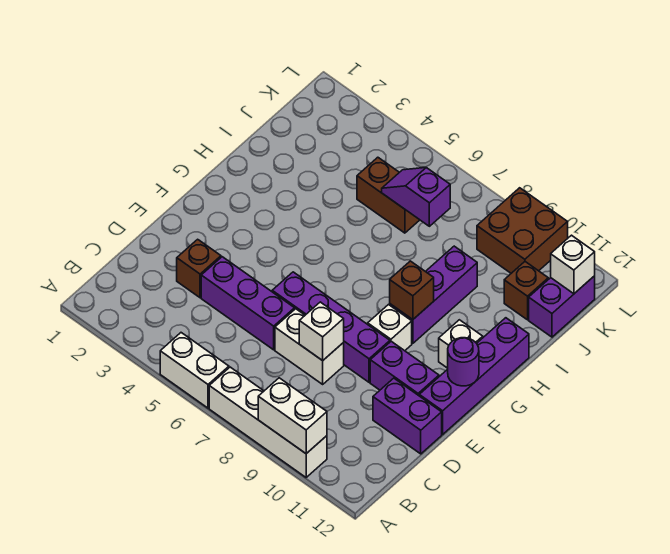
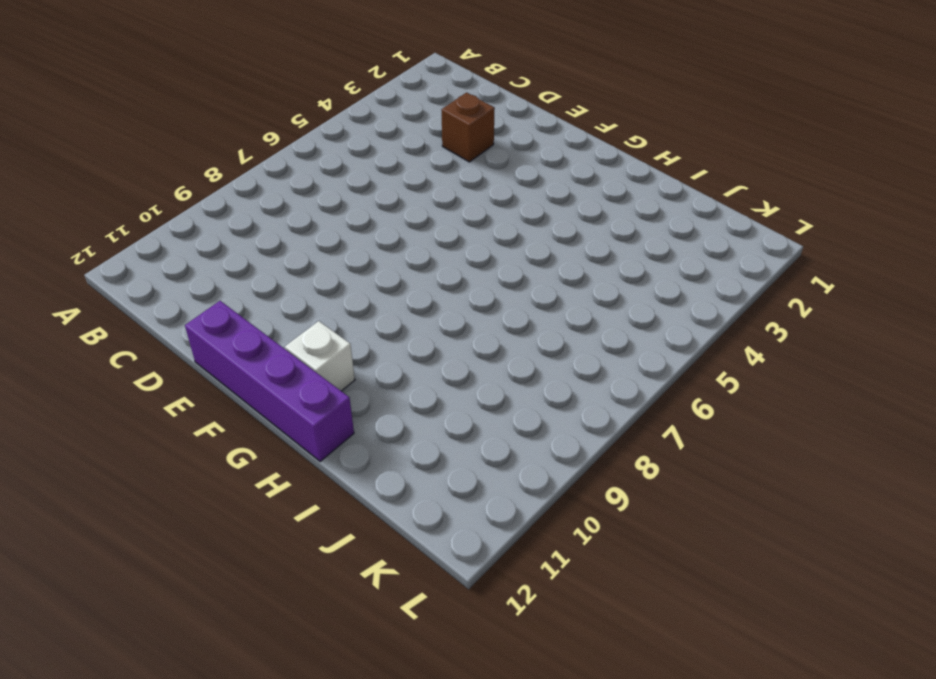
none -> white 1x2 brick [160,333,229,408]
none -> white 1x4 brick [209,367,327,477]
none -> purple 1x3 brick [201,257,295,350]

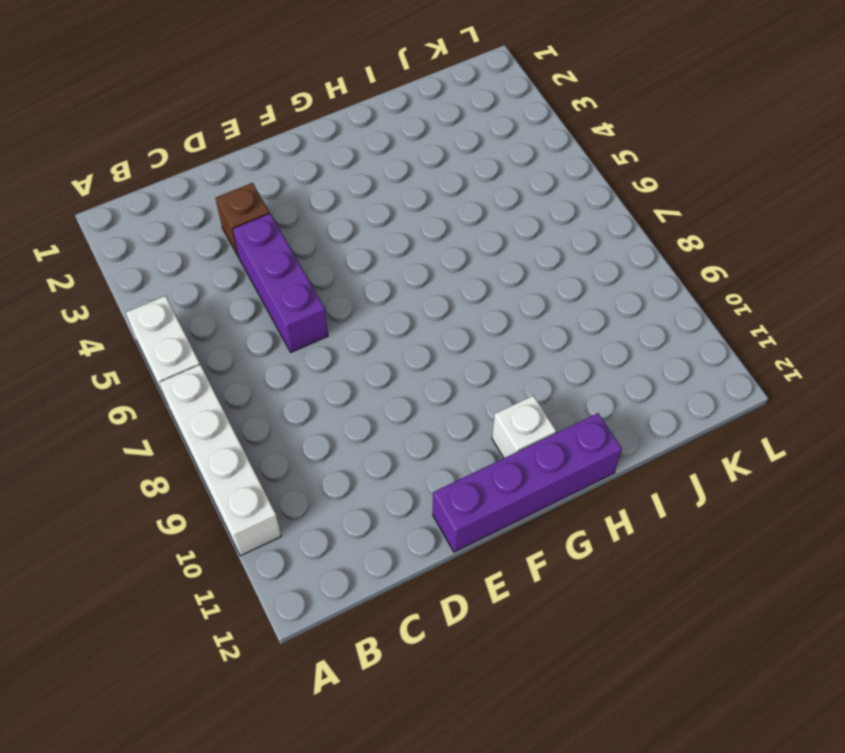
none -> white 1x2 brick [275,309,344,384]
none -> purple 1x2 brick [373,378,442,454]
none -> purple 1x4 brick [272,272,390,382]

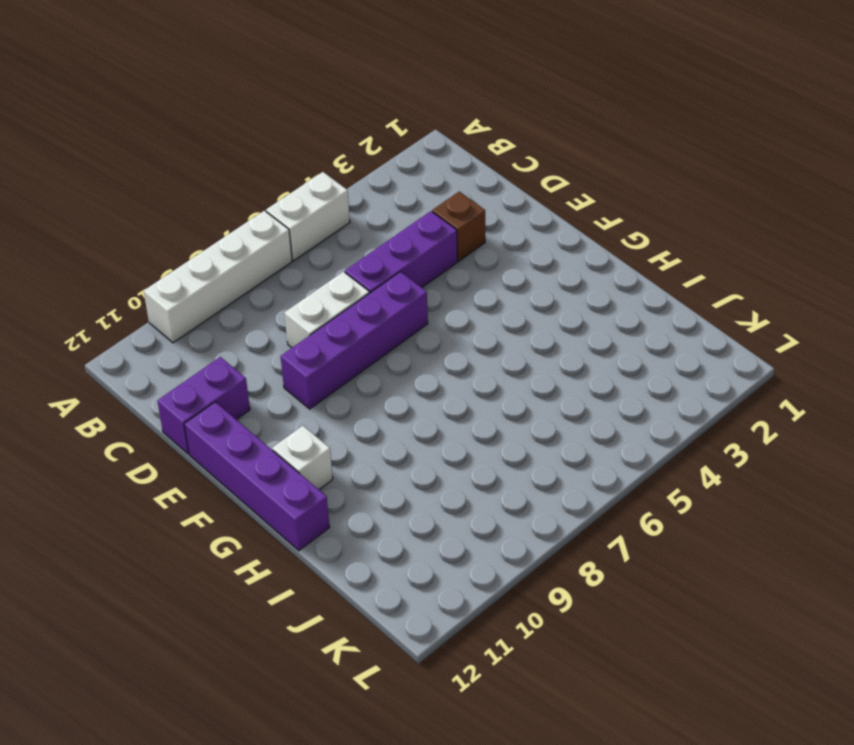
none -> purple 1x2 brick [370,341,439,396]
none -> white 1x1 brick [368,305,412,351]
none -> purple 1x3 brick [390,246,477,343]

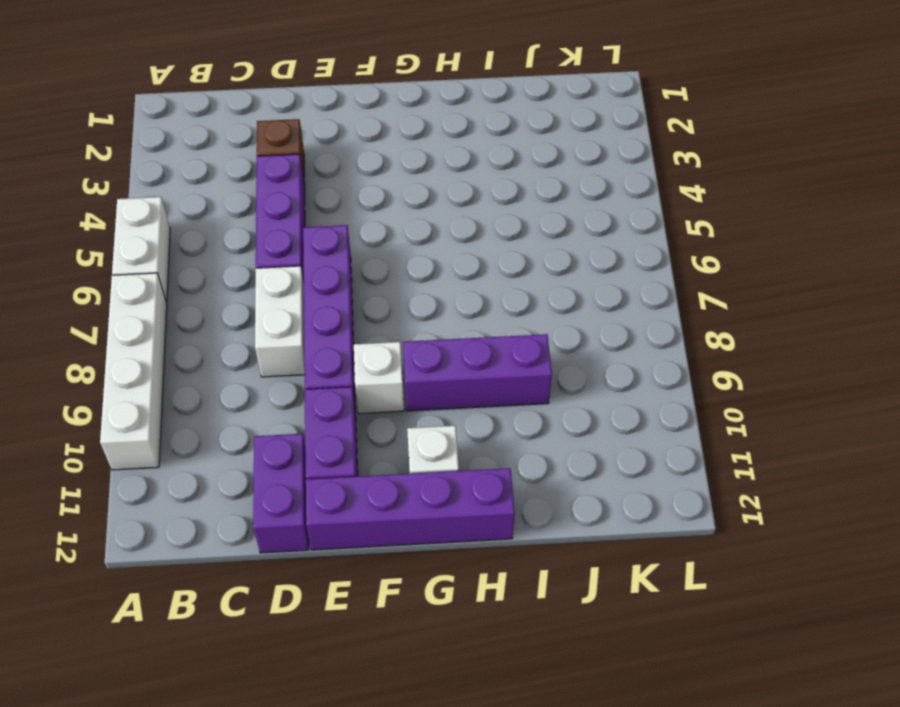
none -> brown 1x2 brick [357,157,419,233]
none -> brown 1x1 brick [504,262,548,320]
none -> purple 1x2 brick [529,276,595,337]

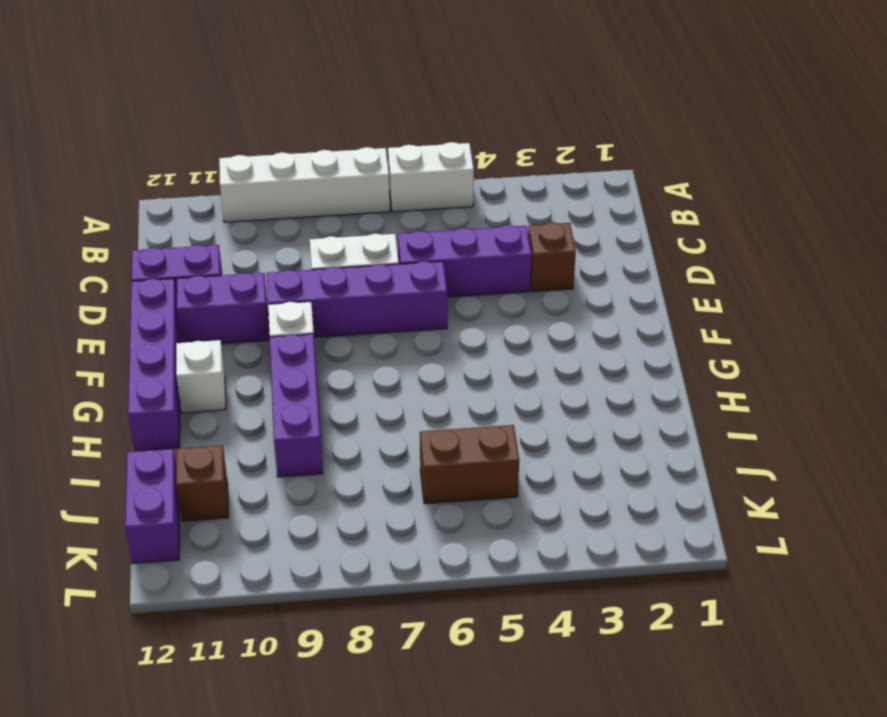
none -> brown 2x2 brick [477,188,568,273]
none -> white 1x2 brick [258,378,327,454]
none -> white 1x1 brick [299,302,344,361]

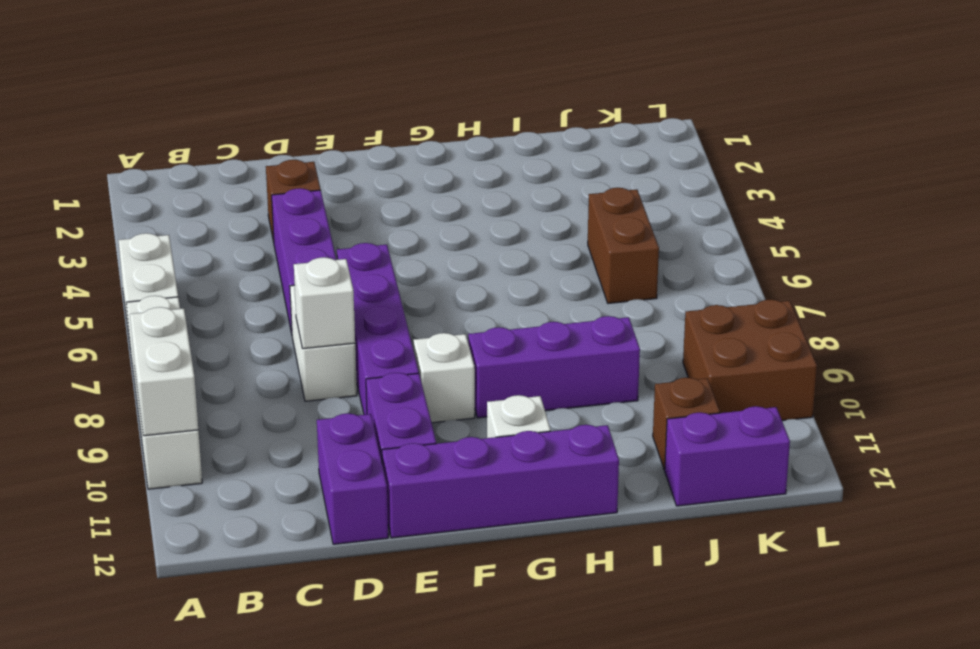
none -> purple 1x1 round brick [448,338,479,386]
none -> brown 1x1 brick [390,261,434,320]
none -> purple 1x2 slope [382,168,450,226]

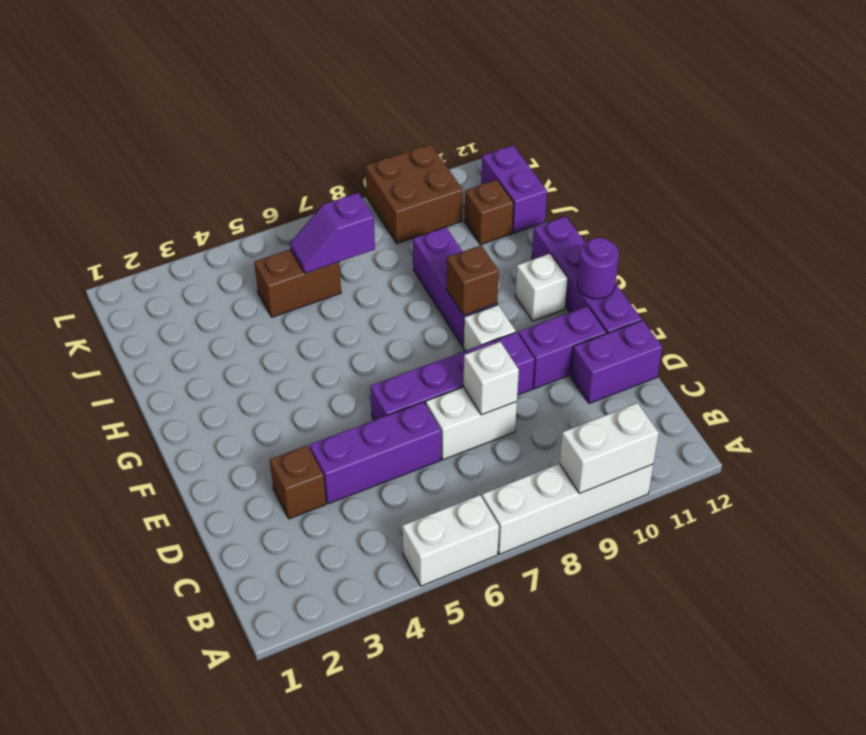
none -> white 1x1 brick [551,235,595,294]

